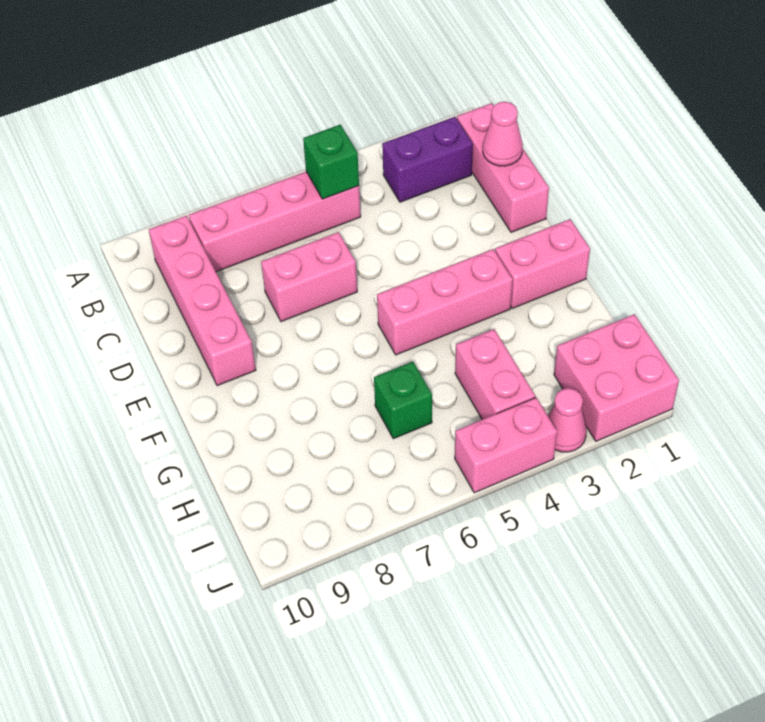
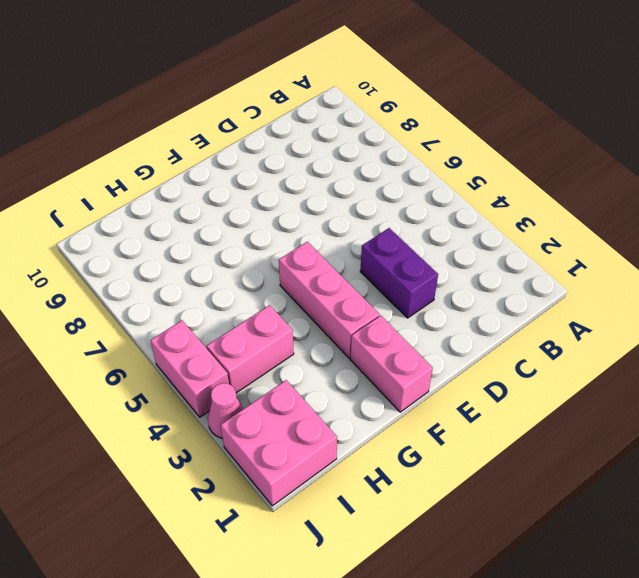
purple 1x2 brick [360,228,438,318] -> purple 1x2 brick moved to [382,117,473,202]
none -> pink 1x3 brick [457,103,549,232]
none -> pink 1x4 brick [189,172,361,272]
none -> pink 1x4 brick [149,216,256,386]

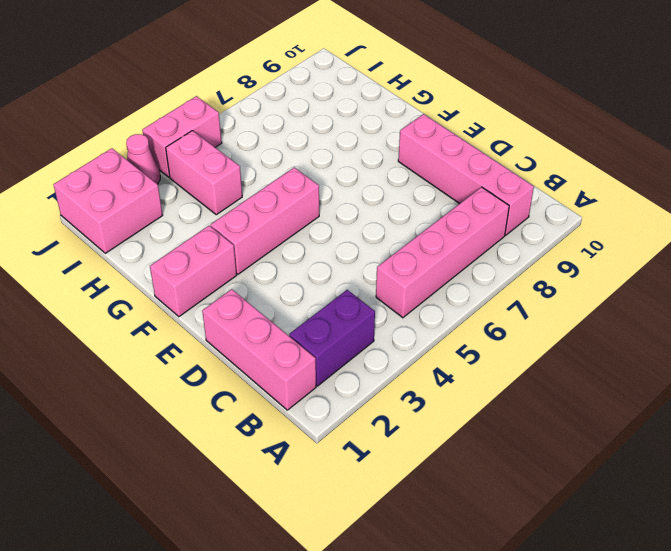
none -> pink 1x2 brick [261,232,357,322]
none -> green 1x1 brick [374,362,432,439]
none -> green 1x1 brick [303,125,359,199]

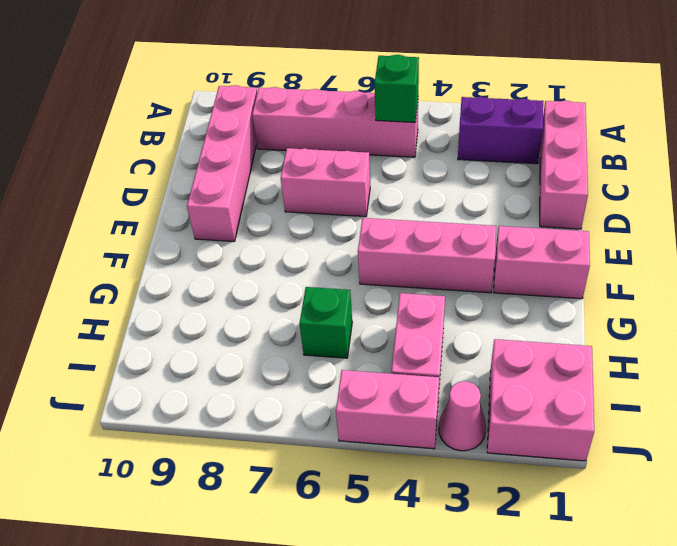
none -> pink 1x1 cone [483,102,523,166]

